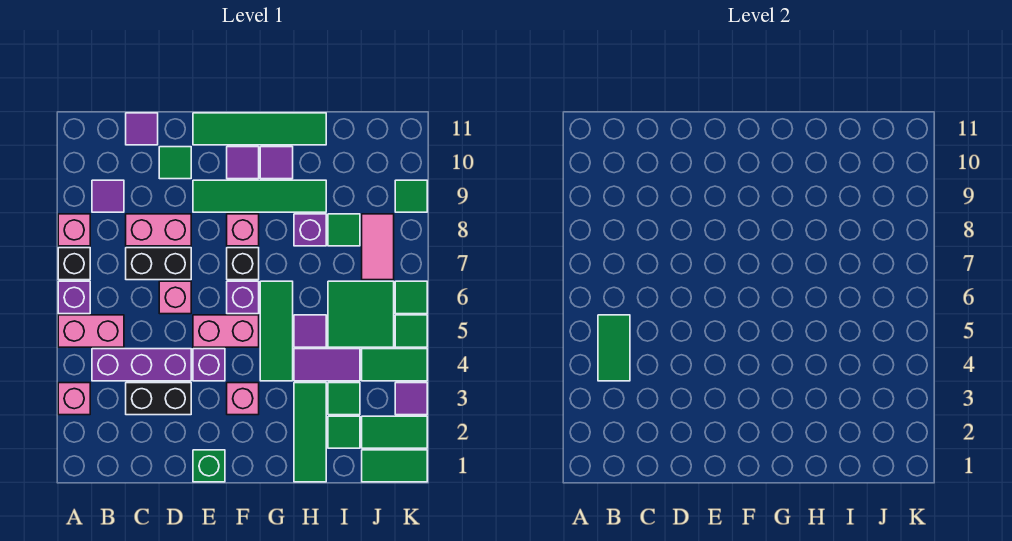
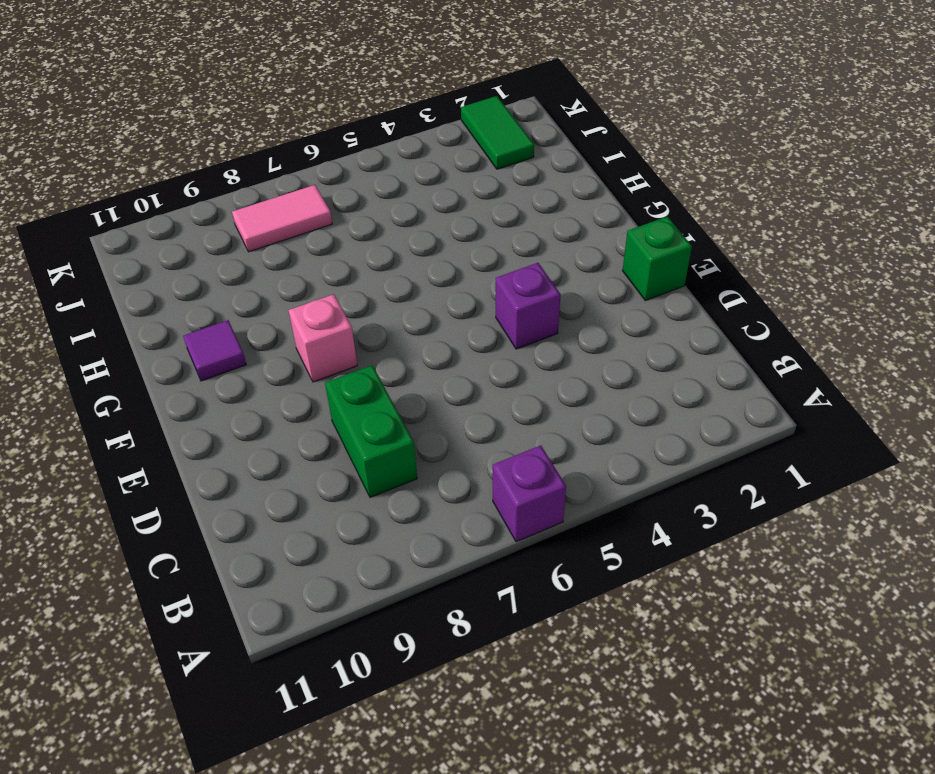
green 1x2 brick [325,366,417,497] -> pink 1x2 brick [126,214,191,246]
none -> pink 1x1 brick [58,383,90,415]
none -> pink 1x2 brick [58,315,124,347]
none -> black 1x1 brick [58,248,90,280]
none -> pink 1x1 brick [58,214,90,246]

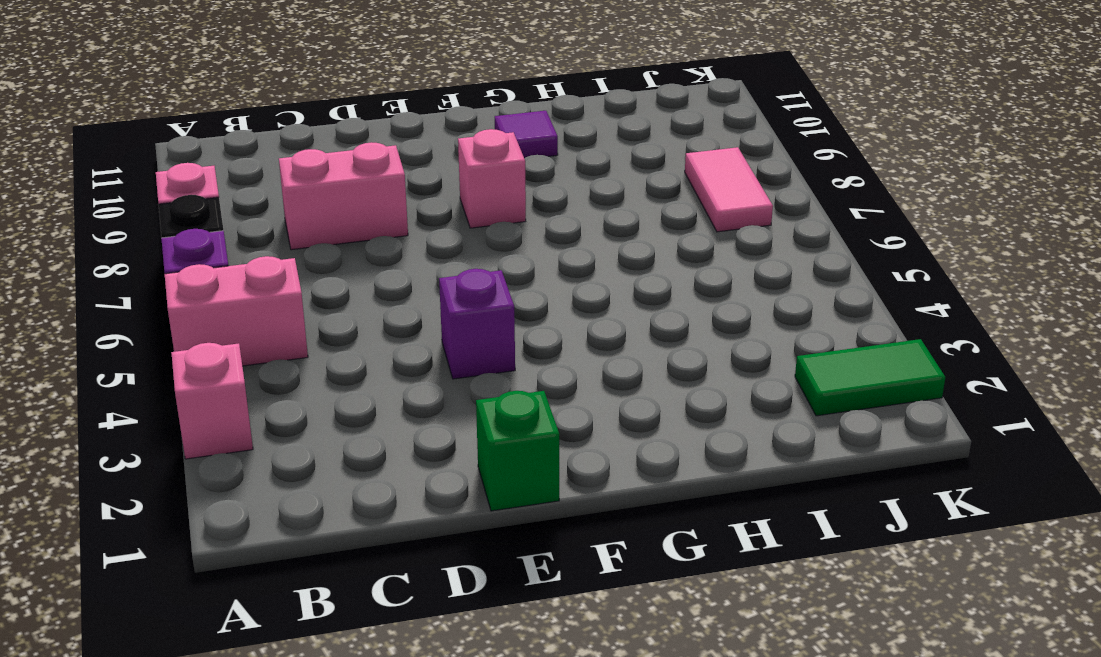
none -> purple 1x3 brick [92,349,191,381]
none -> purple 1x1 tile [92,180,124,212]
none -> black 1x2 brick [126,383,191,415]
none -> black 1x2 brick [126,248,191,280]

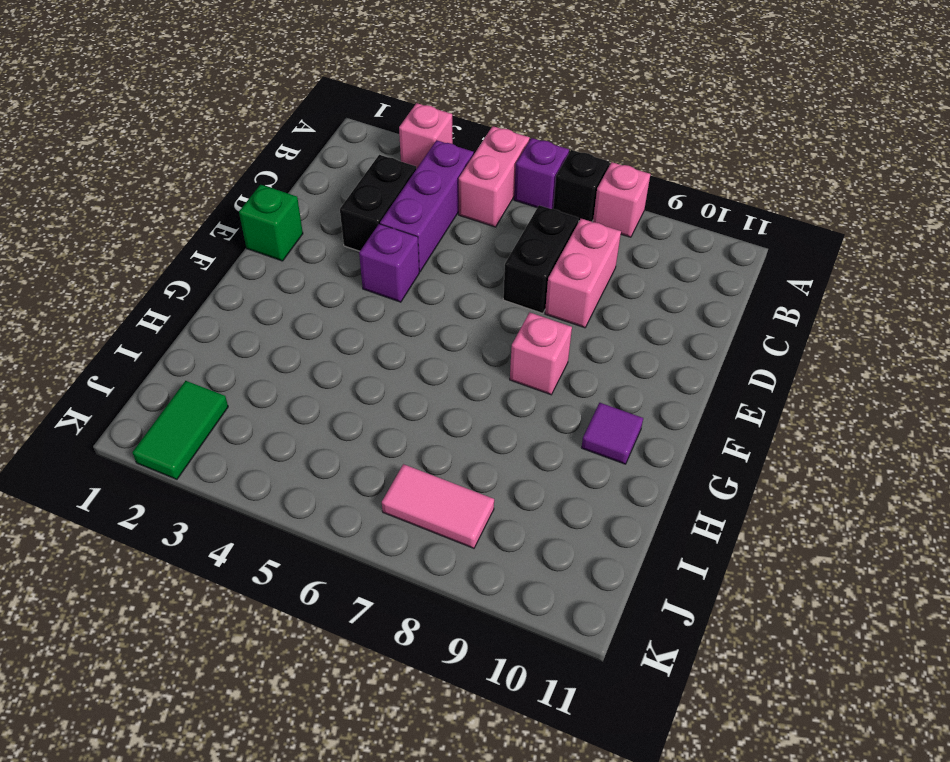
none -> purple 1x1 tile [92,180,124,212]
none -> purple 1x1 tile [126,113,158,145]
none -> pink 1x1 brick [159,281,191,314]
none -> green 1x1 tile [159,147,191,179]

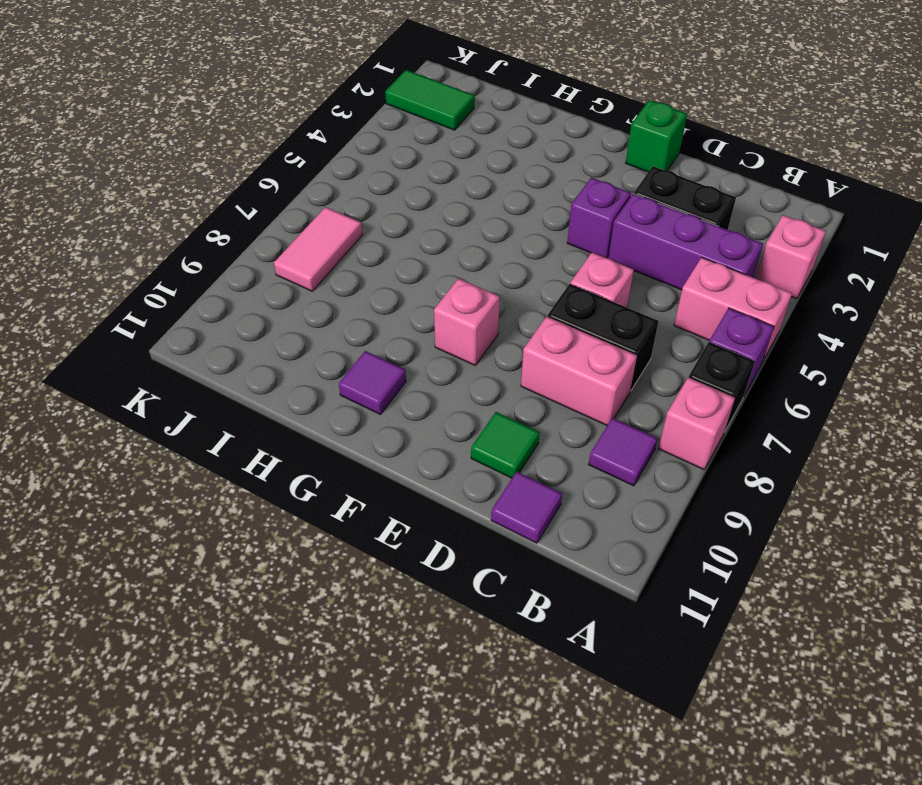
none -> pink 1x2 brick [193,315,259,347]
none -> green 1x4 tile [193,180,326,212]
none -> green 1x4 tile [193,113,326,145]
none -> pink 1x1 brick [227,383,259,415]

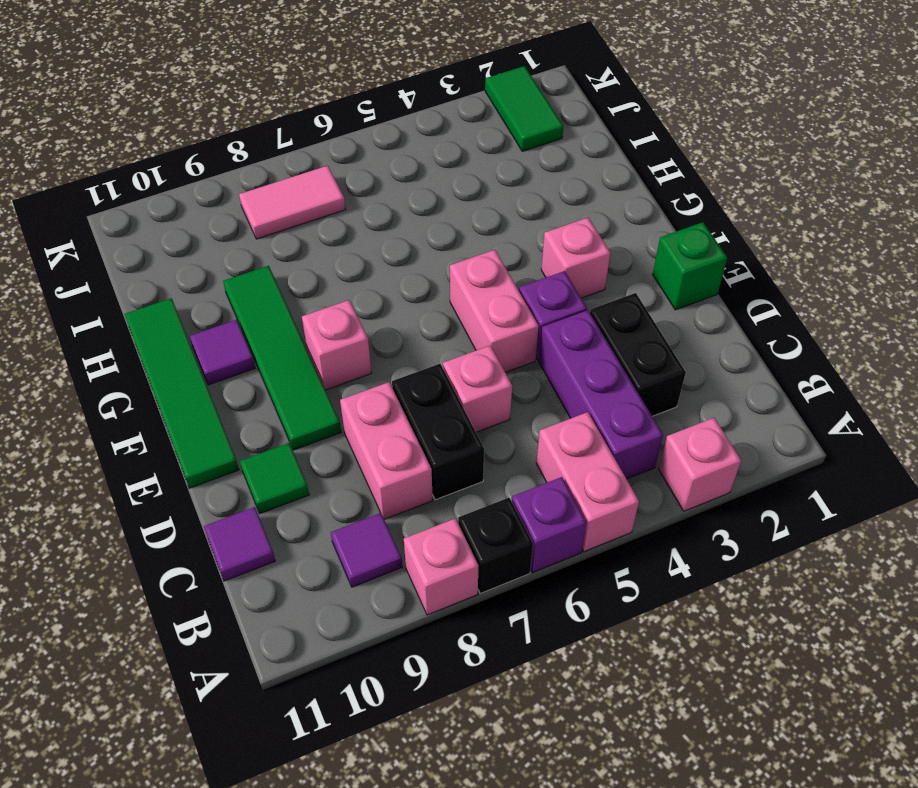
none -> purple 1x1 brick [227,281,259,314]
none -> black 1x1 brick [227,248,259,280]
none -> purple 1x1 tile [227,147,259,179]
none -> green 1x3 tile [260,281,293,381]

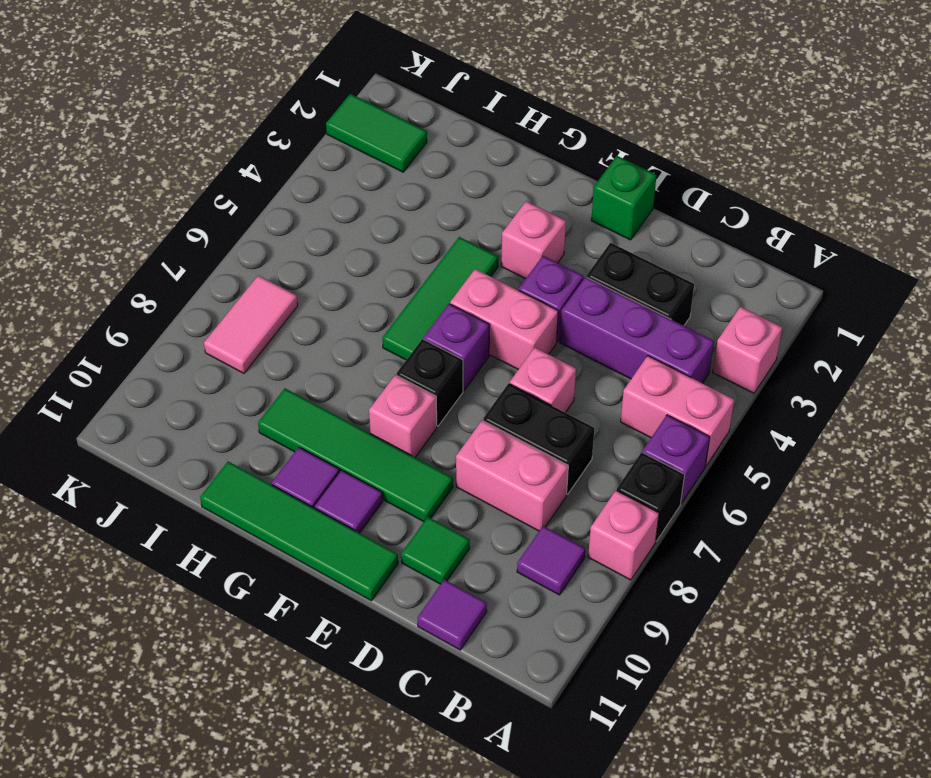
none -> green 1x3 tile [294,383,326,482]
none -> purple 1x2 tile [294,349,360,381]
none -> purple 1x1 tile [294,315,326,347]
none -> purple 1x1 brick [294,214,326,246]

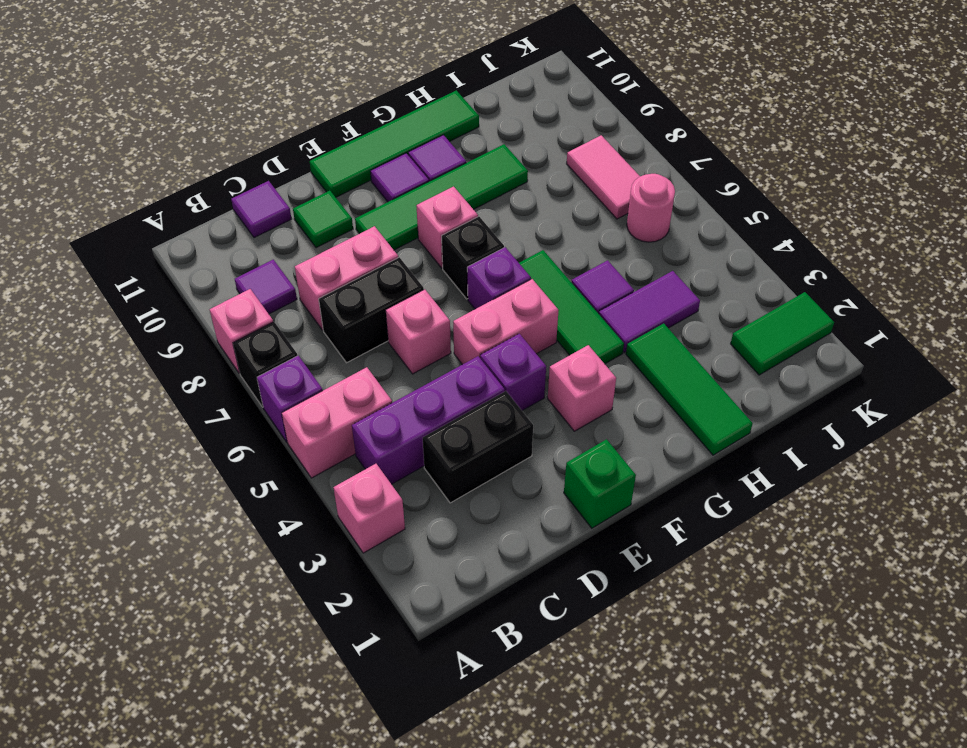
pink 1x1 round brick [627,174,675,242] -> green 2x2 tile [328,281,394,347]
none -> purple 1x1 brick [294,214,326,246]
none -> green 1x1 tile [328,416,360,448]
none -> green 1x1 tile [328,383,360,415]
none -> green 1x1 tile [328,214,360,246]

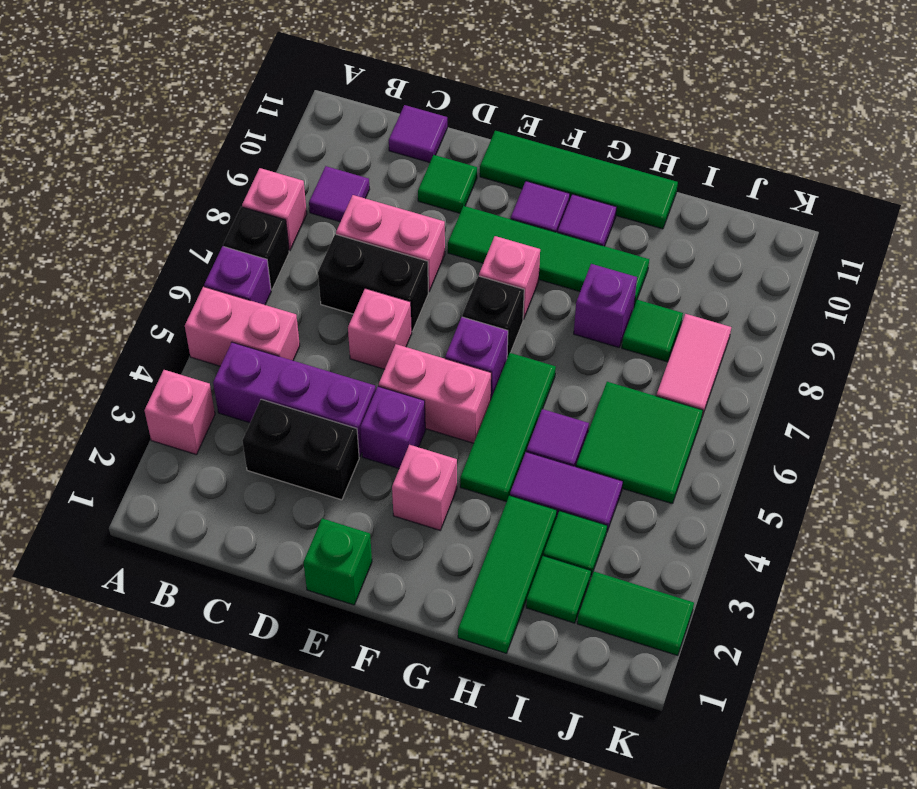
none -> green 1x2 tile [362,450,427,482]
none -> green 1x2 tile [362,349,427,381]
none -> purple 1x1 tile [395,383,427,415]
none -> green 1x1 tile [395,315,427,347]

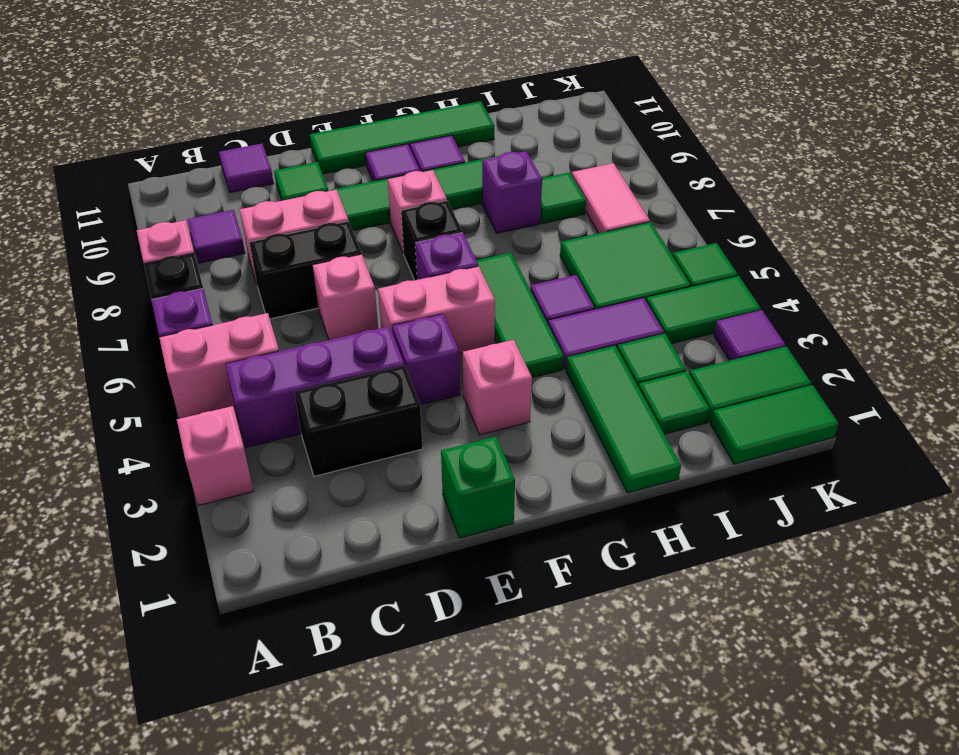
none -> green 1x1 tile [395,281,427,314]
none -> green 1x1 tile [395,180,427,212]
none -> green 1x2 tile [598,315,630,381]

